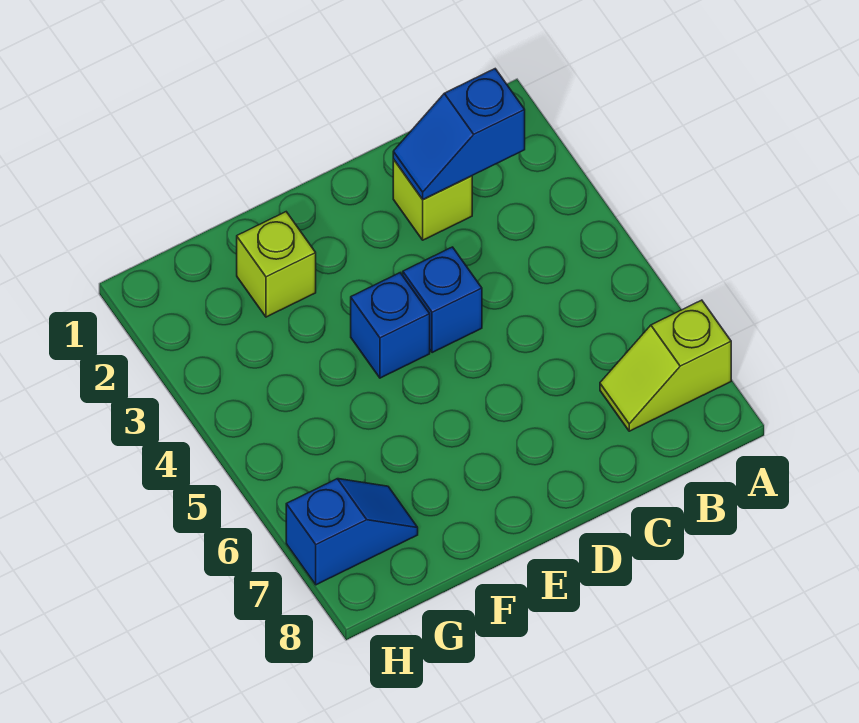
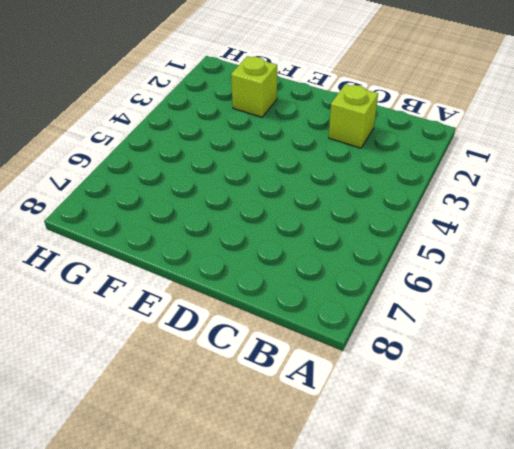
none -> lime 1x2 slope [600,300,731,431]
none -> blue 1x1 brick [403,247,482,353]

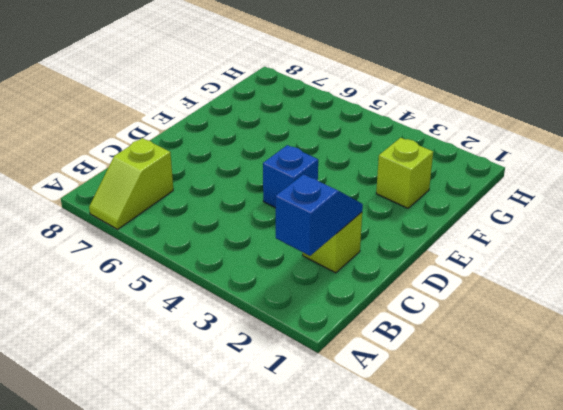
lime 1x2 slope [89,138,173,229] -> lime 1x2 slope turned to [600,300,731,431]
none -> blue 1x1 brick [351,273,430,378]
none -> blue 1x2 slope [286,479,418,585]

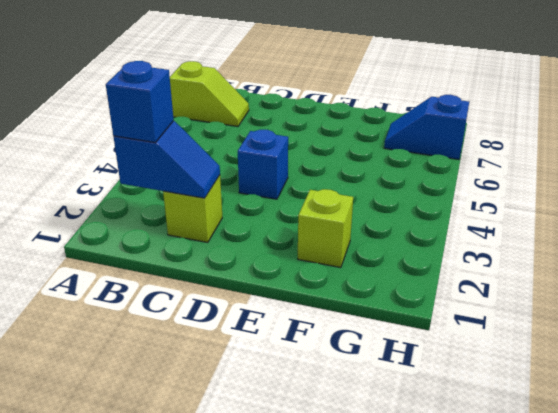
blue 1x1 brick [106,61,174,143] -> blue 1x1 brick moved to [351,273,430,378]

